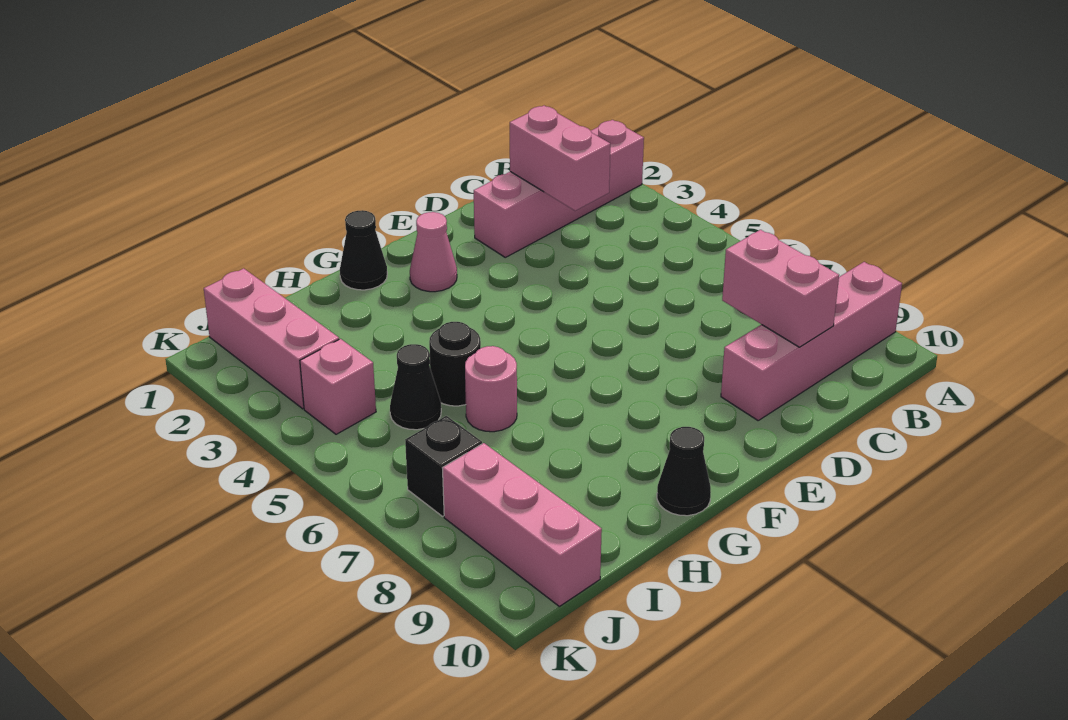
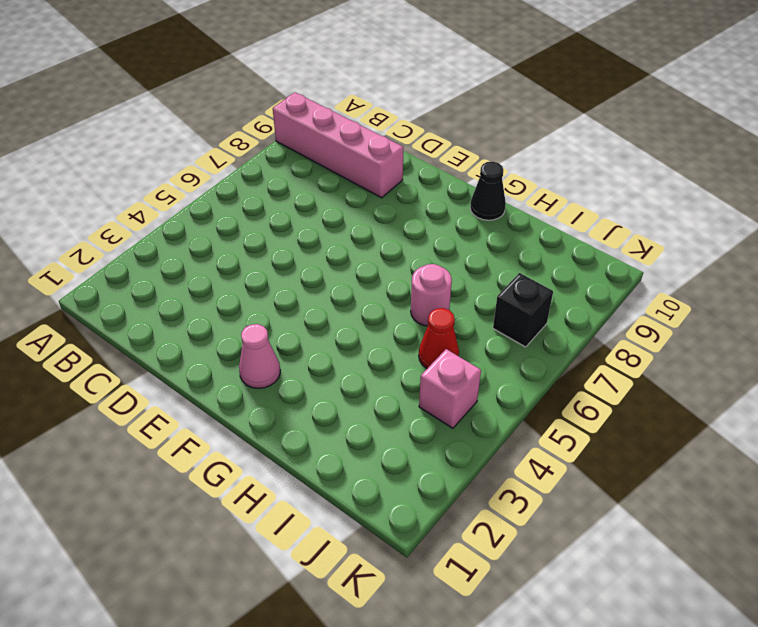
red 1x1 cone [419,308,459,368] -> black 1x1 cone [390,344,441,430]
none -> pink 1x4 brick [474,120,644,257]
none -> black 1x1 cone [340,210,387,290]
none -> black 1x1 round brick [429,322,481,406]

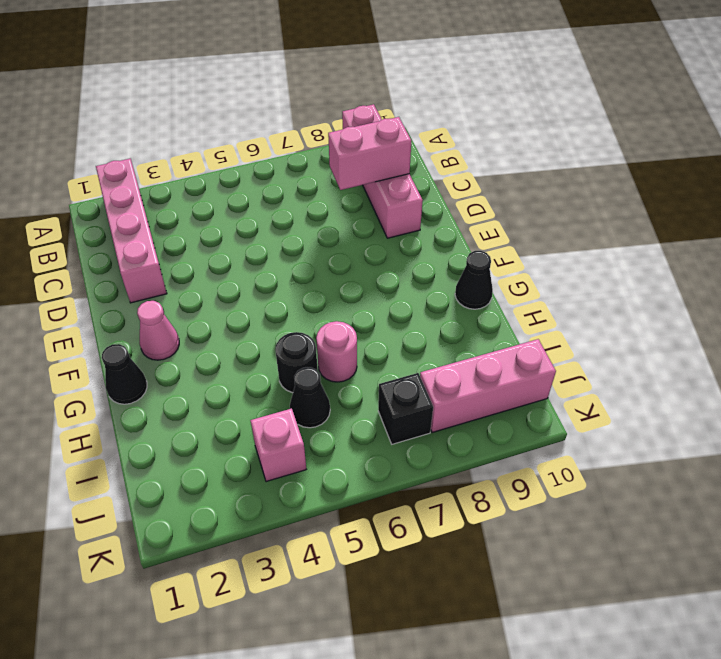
none -> pink 1x3 brick [204,268,339,409]
none -> pink 1x2 brick [510,106,610,211]

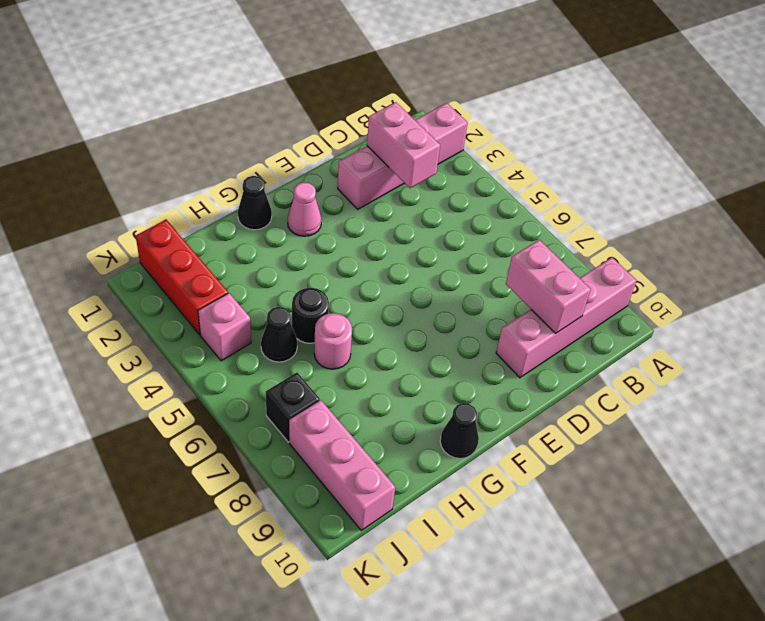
red 1x3 brick [136,220,228,335] -> pink 1x3 brick [204,268,339,409]

